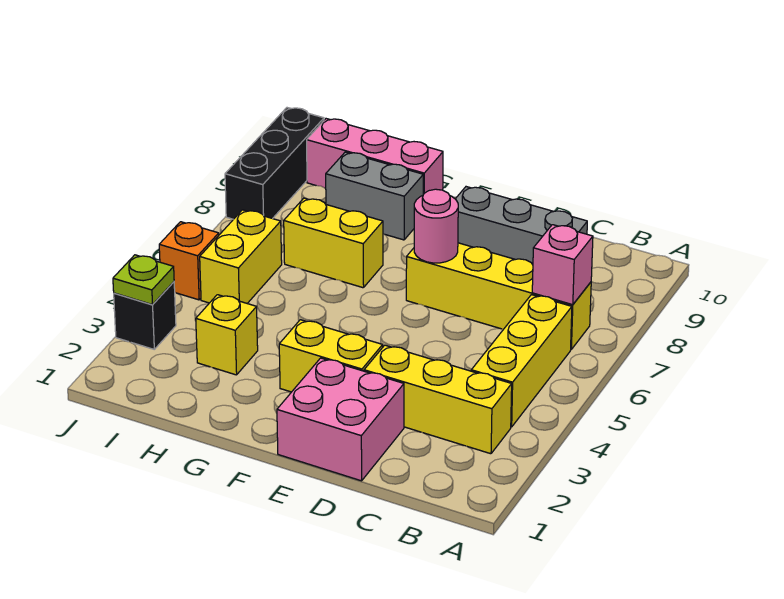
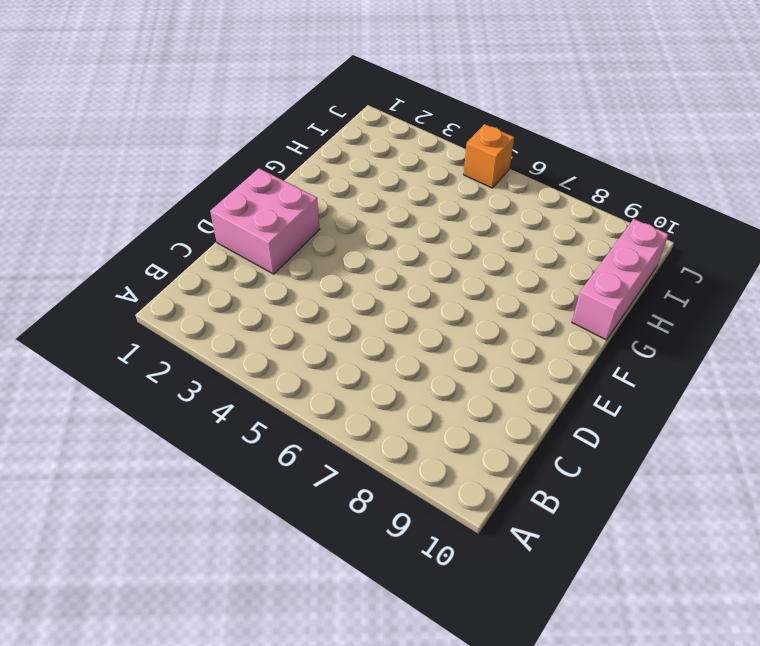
none -> yellow 1x3 brick [364,345,512,454]
none -> yellow 1x3 brick [471,295,572,427]
none -> yellow 1x4 brick [406,243,591,349]

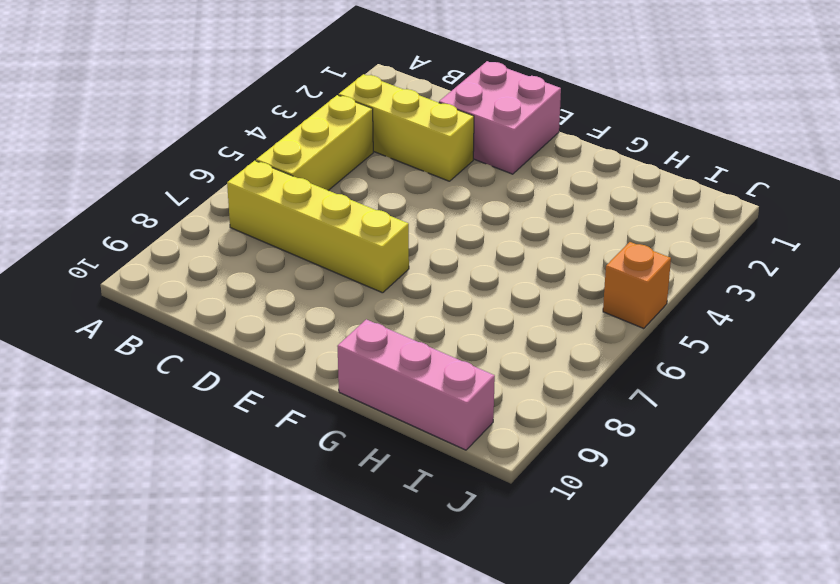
none -> grey 1x3 brick [456,187,587,264]
none -> yellow 1x2 brick [279,320,383,392]
none -> yellow 1x2 brick [284,198,383,288]

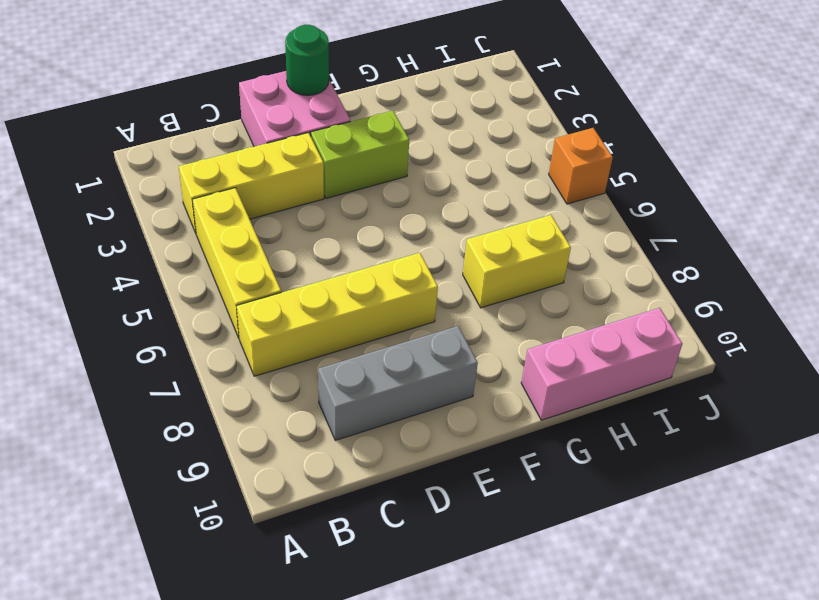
green 1x1 round brick [285,25,329,95] -> none
lime 1x2 brick [311,111,409,198] -> yellow 1x2 brick [279,320,383,392]
none -> grey 1x2 brick [326,152,423,240]
none -> yellow 1x1 brick [196,295,258,375]
none -> yellow 1x2 brick [200,210,282,303]

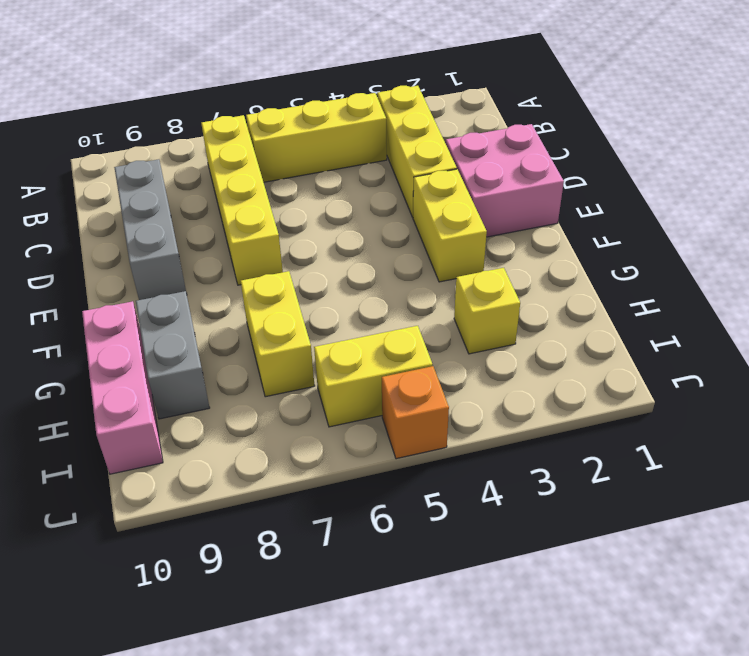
none -> black 1x1 brick [114,282,176,349]
none -> black 1x3 brick [225,108,324,219]
none -> pink 1x1 brick [532,225,593,305]

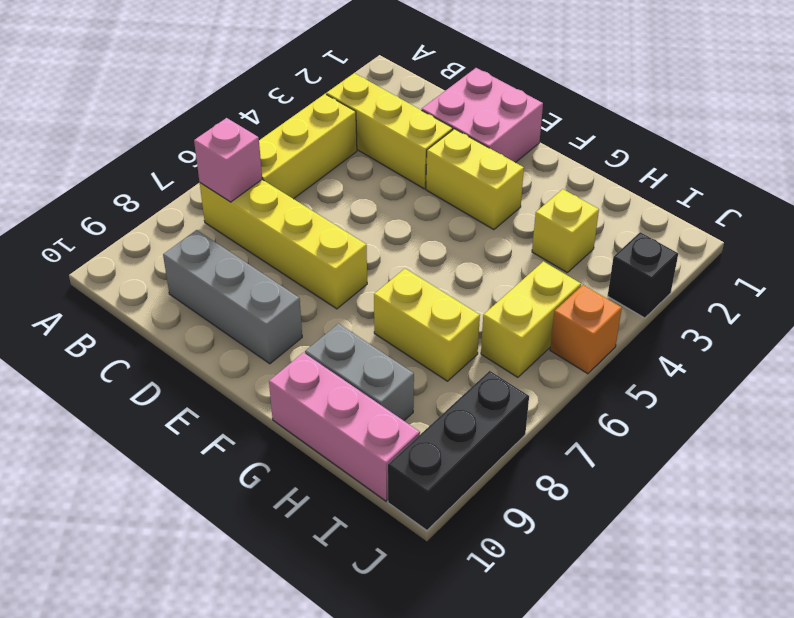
none -> pink 1x1 round brick [414,189,458,263]
none -> lime 1x1 plate [113,255,174,305]

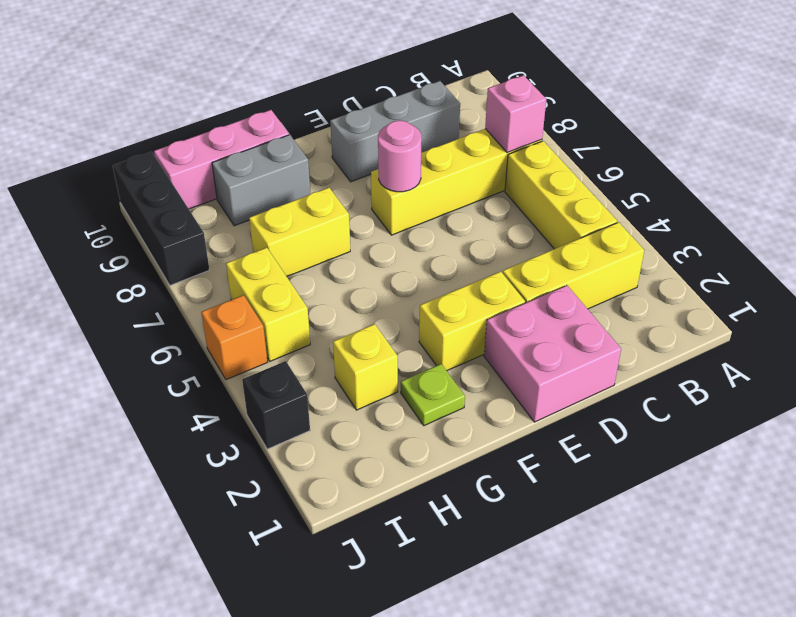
lime 1x1 plate [401,364,465,426] -> lime 1x1 plate moved to [113,255,174,305]

